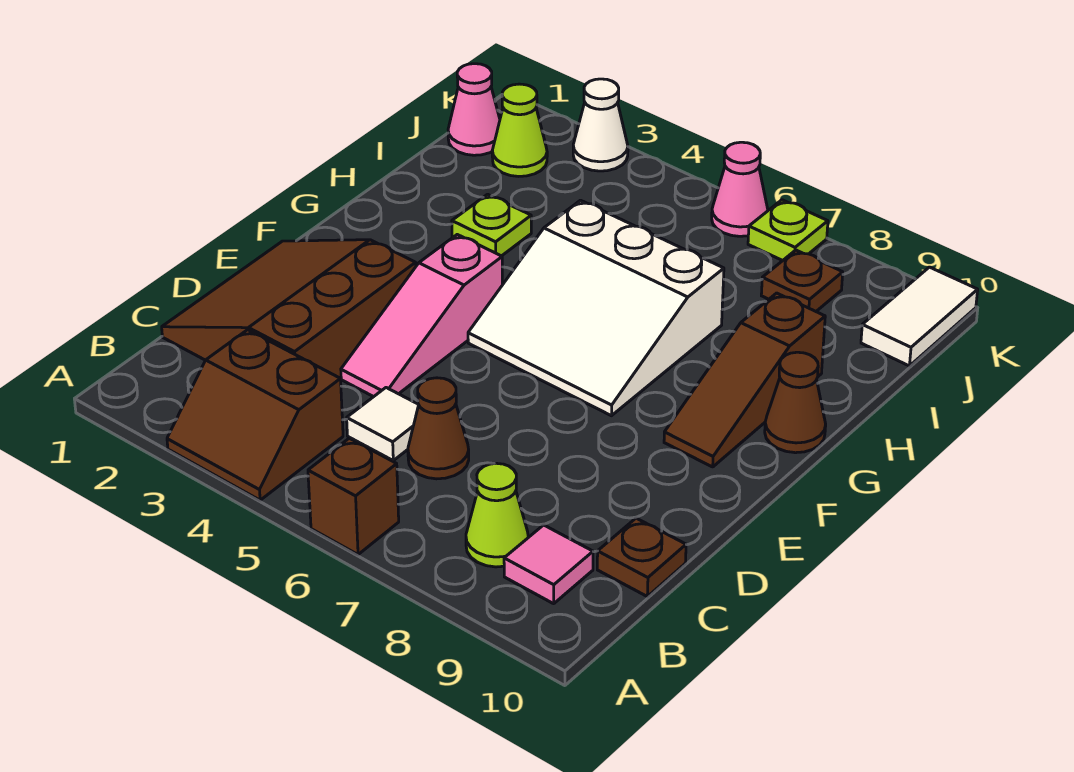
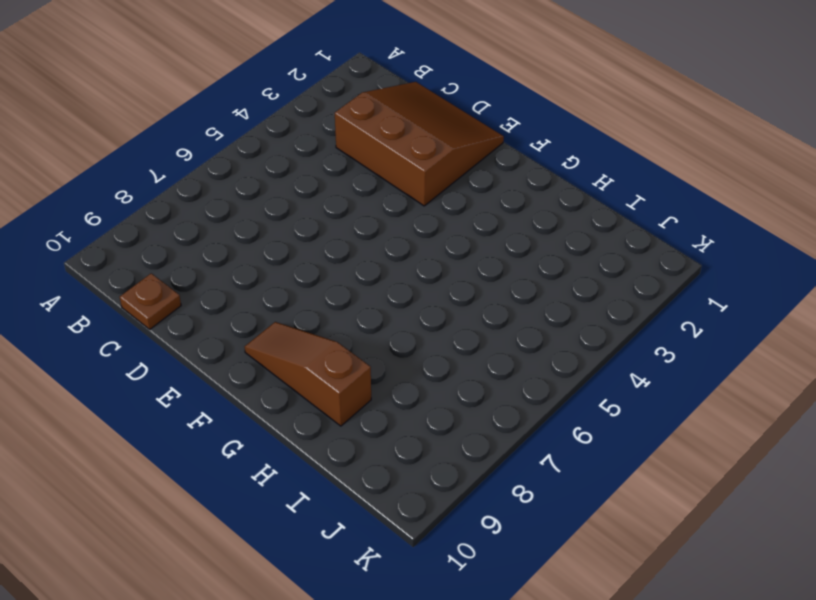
none -> brown 2x2 slope [167,330,343,500]
none -> brown 1x1 brick [308,438,399,554]
none -> lime 1x1 cone [466,463,528,567]

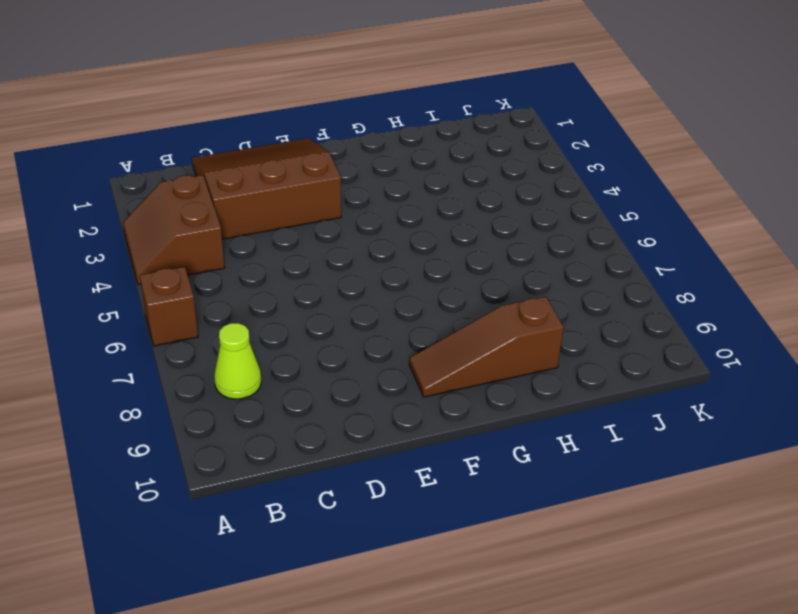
none -> pink 1x1 tile [504,525,593,604]
none -> white 1x1 tile [347,388,419,460]
none -> brown 1x1 cone [408,378,469,479]

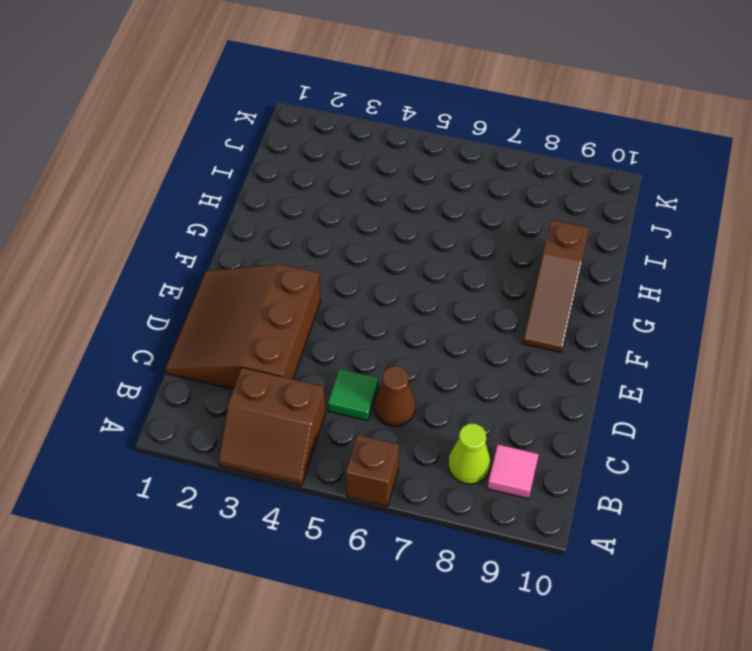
green 1x1 tile [328,369,378,421] -> white 1x1 tile [347,388,419,460]
none -> brown 1x1 plate [597,518,686,596]
none -> pink 1x3 slope [341,235,503,397]
none -> white 3x3 slope [468,200,724,416]

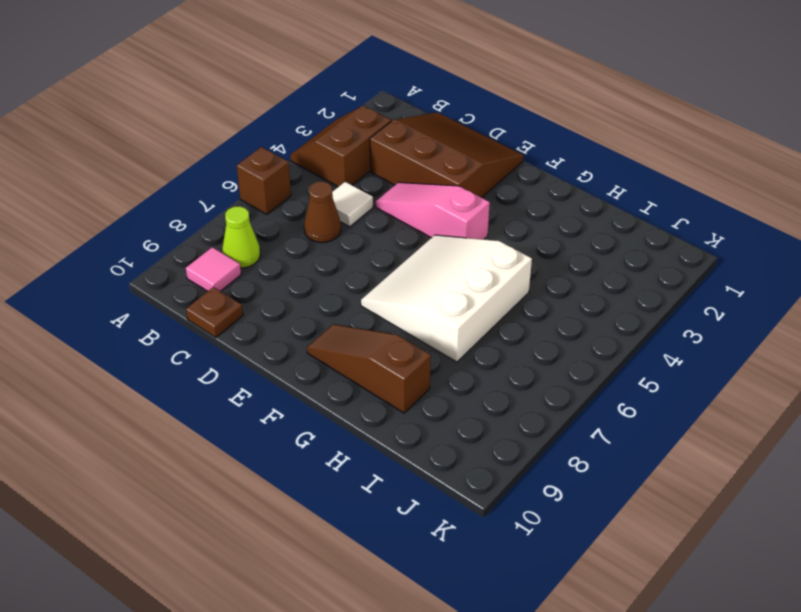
none -> brown 1x1 cone [765,352,826,453]
none -> lime 1x1 plate [452,194,531,256]
none -> pink 1x1 cone [448,64,500,155]

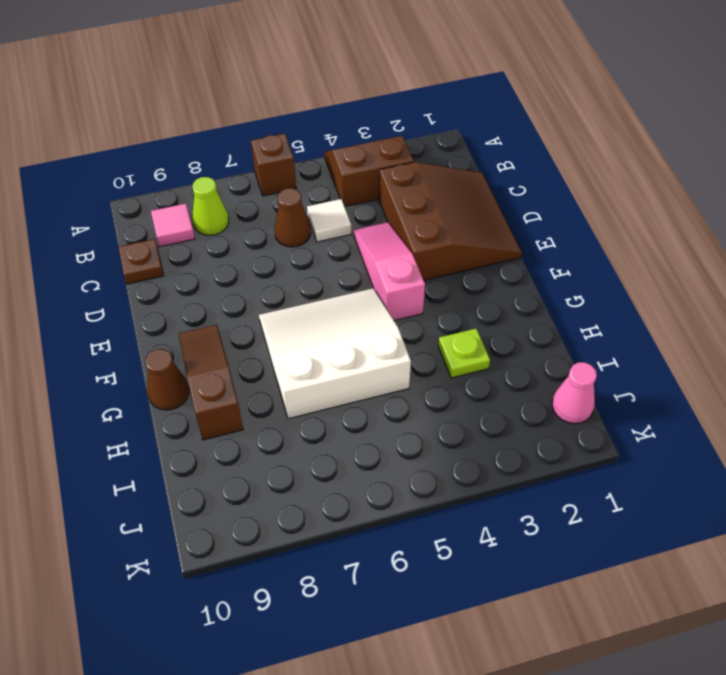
none -> lime 1x1 cone [492,84,547,176]
none -> brown 1x1 plate [761,250,843,311]
none -> white 1x2 tile [861,267,978,366]

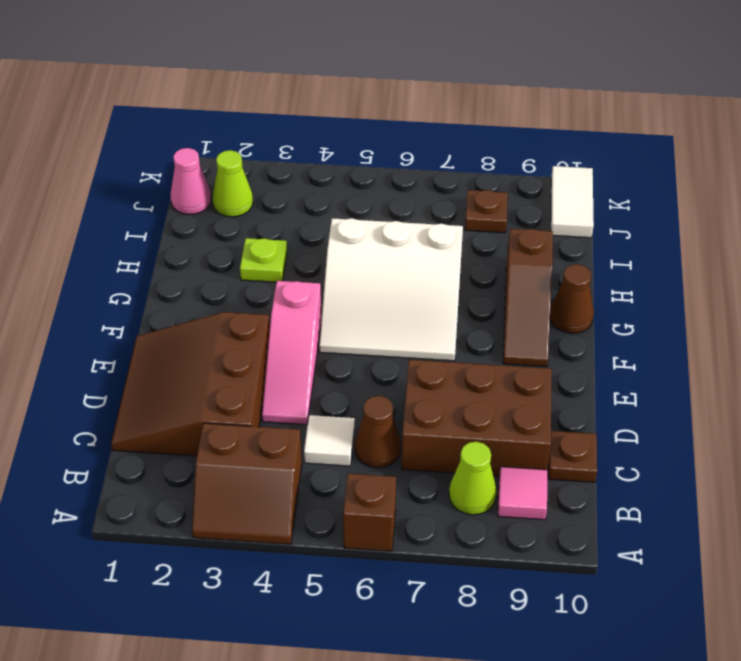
brown 2x3 brick [402,360,552,476] -> none
none -> white 1x1 cone [573,79,628,171]
none -> pink 1x1 cone [712,142,768,236]
none -> lime 1x1 plate [748,200,828,261]

